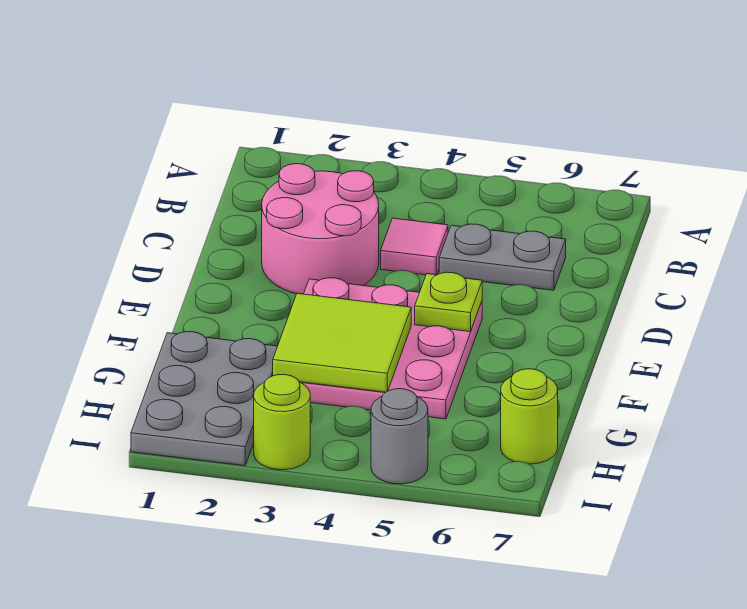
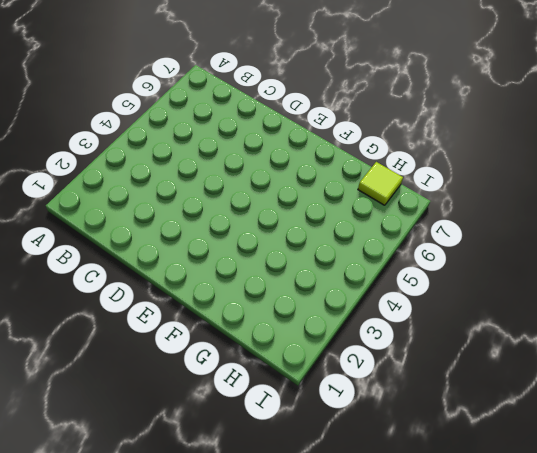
lime 1x1 tile [358,162,403,205] -> lime 1x1 round brick [501,369,558,464]
none -> pink 2x2 round brick [262,164,379,294]
none -> pink 1x1 tile [381,218,448,275]

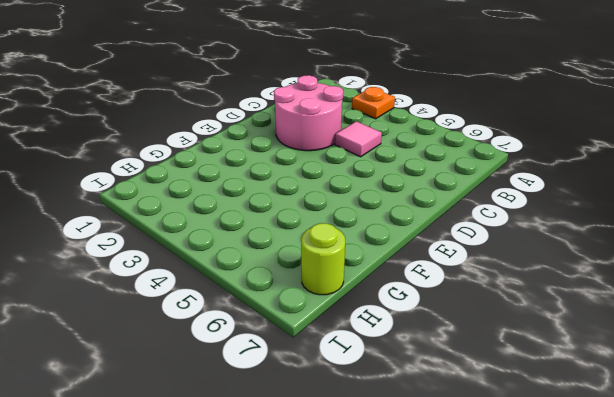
orange 1x1 plate [352,87,395,119] -> none
none -> grey 1x2 plate [439,224,566,290]
none -> pink 3x3 plate [300,278,482,419]

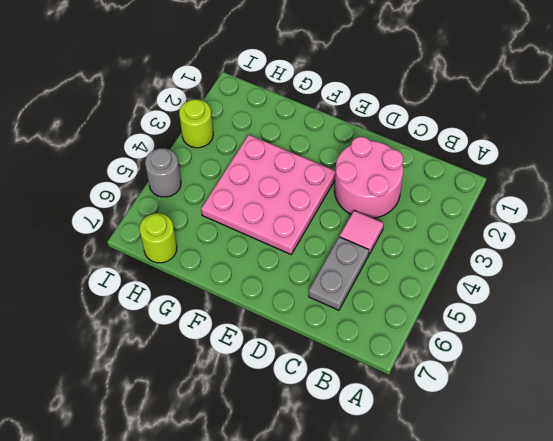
none -> grey 2x3 plate [131,332,278,466]
none -> lime 1x1 plate [415,272,482,332]

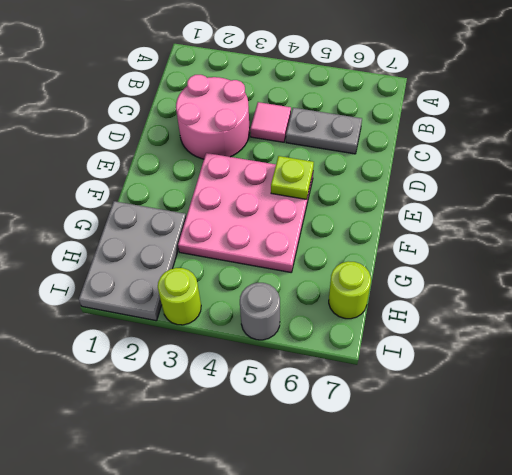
none -> lime 2x2 tile [273,293,411,392]

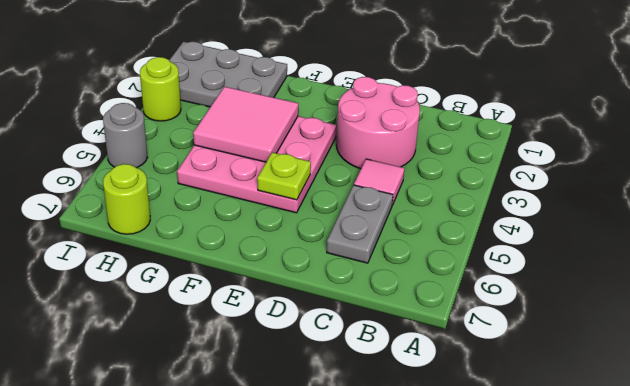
pink 2x2 tile [193,87,298,162] -> lime 2x2 tile [273,293,411,392]

